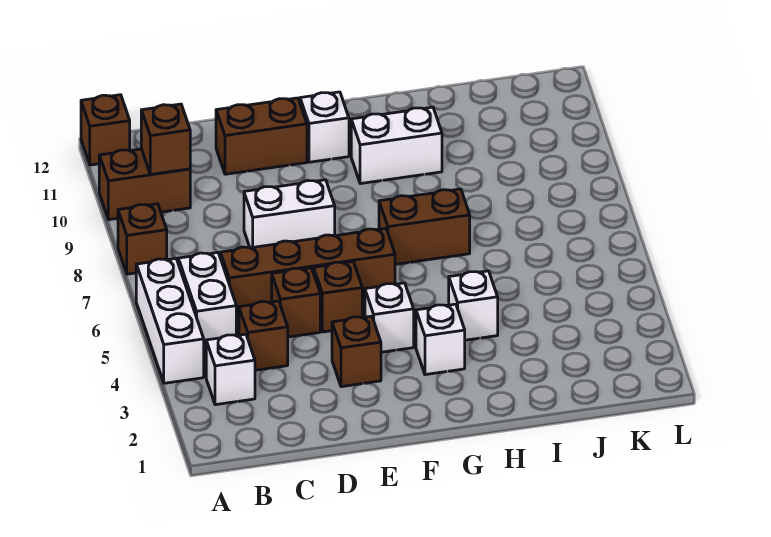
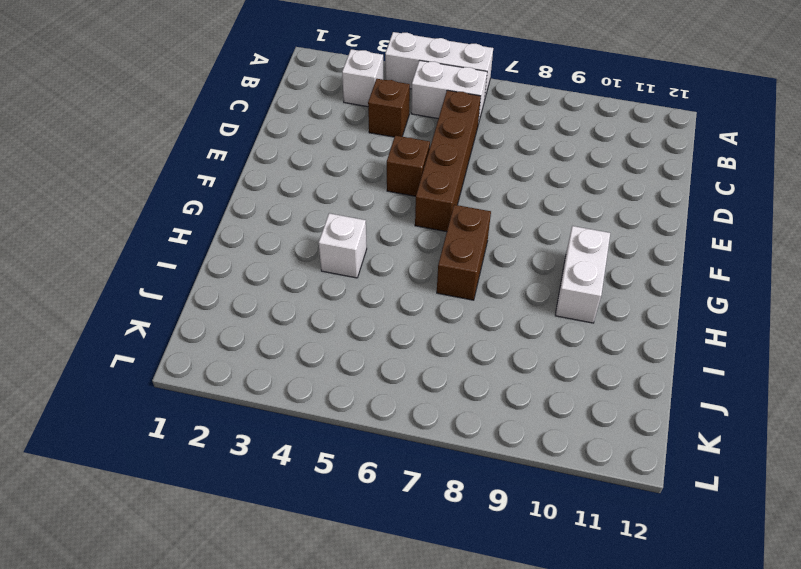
none -> brown 1x1 brick [118,204,167,274]
none -> brown 1x2 brick [99,149,190,220]
none -> brown 1x1 brick [81,95,130,165]

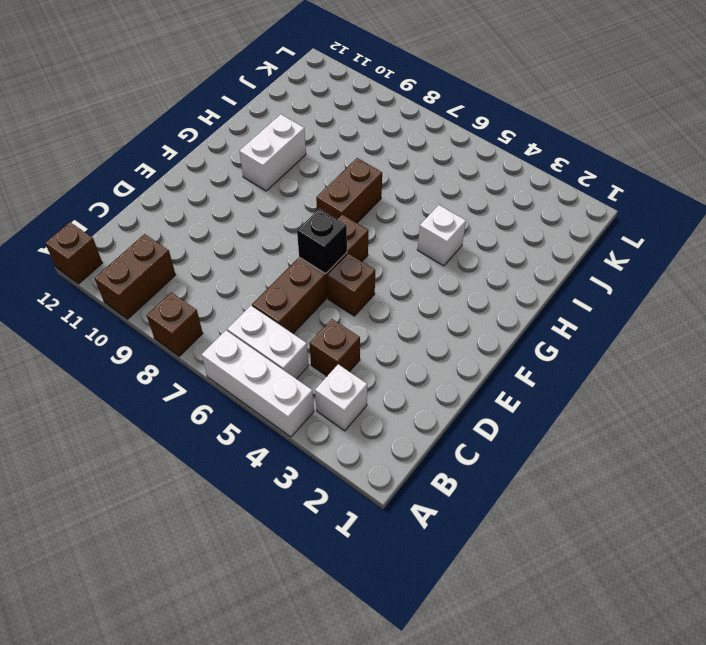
black 1x1 brick [297,209,347,274] -> none
none -> brown 1x1 brick [272,268,320,337]
none -> white 1x2 brick [244,180,335,248]
none -> brown 1x2 brick [216,98,307,174]

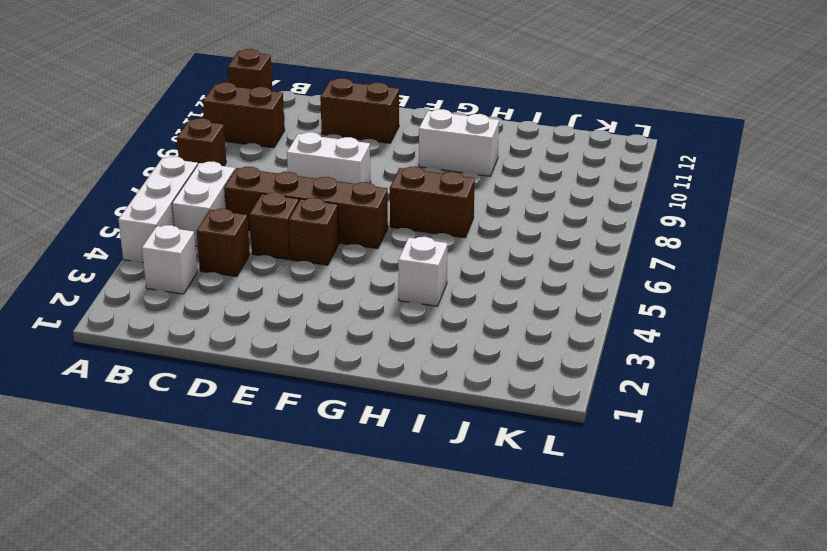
none -> brown 1x1 brick [332,316,381,387]
none -> white 1x1 brick [365,283,414,352]
none -> white 1x1 brick [300,92,349,162]

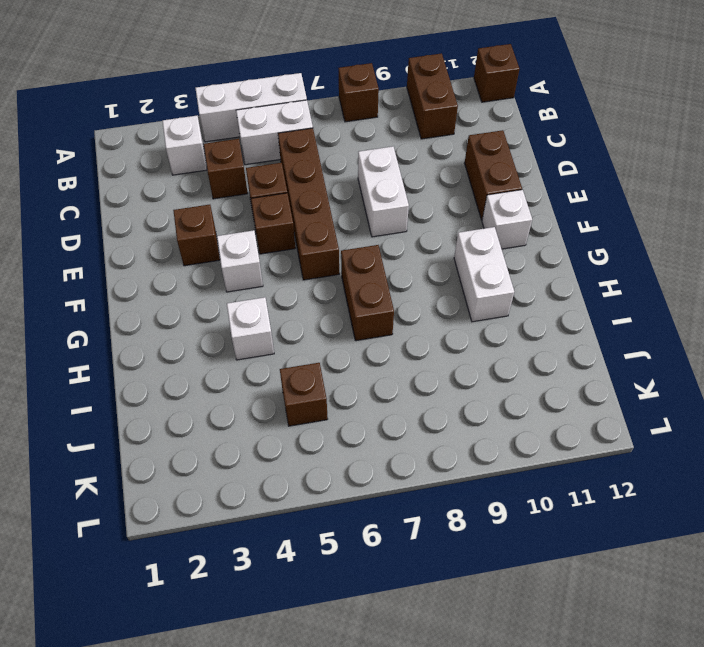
brown 1x1 brick [280,363,328,426] -> brown 1x1 brick moved to [141,104,190,174]
none -> white 1x1 brick [416,304,465,375]

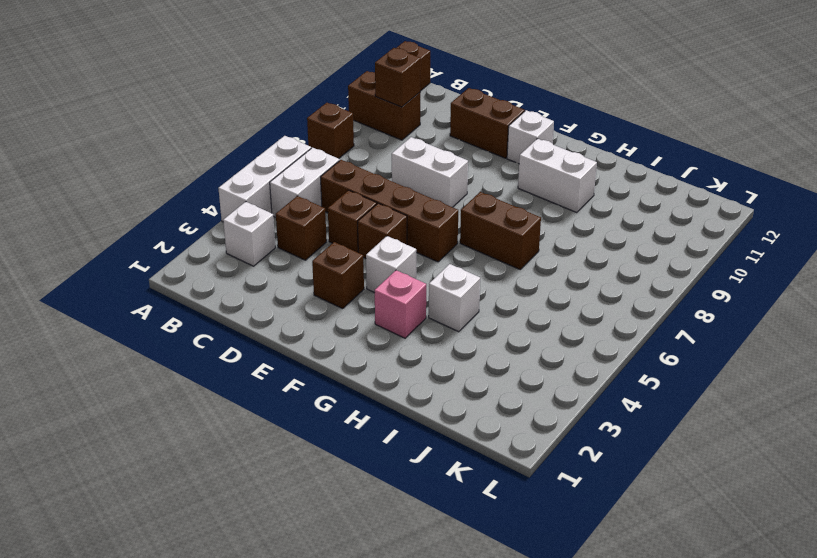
pink 1x1 brick [375,270,426,338] -> white 1x1 brick [416,304,465,375]

